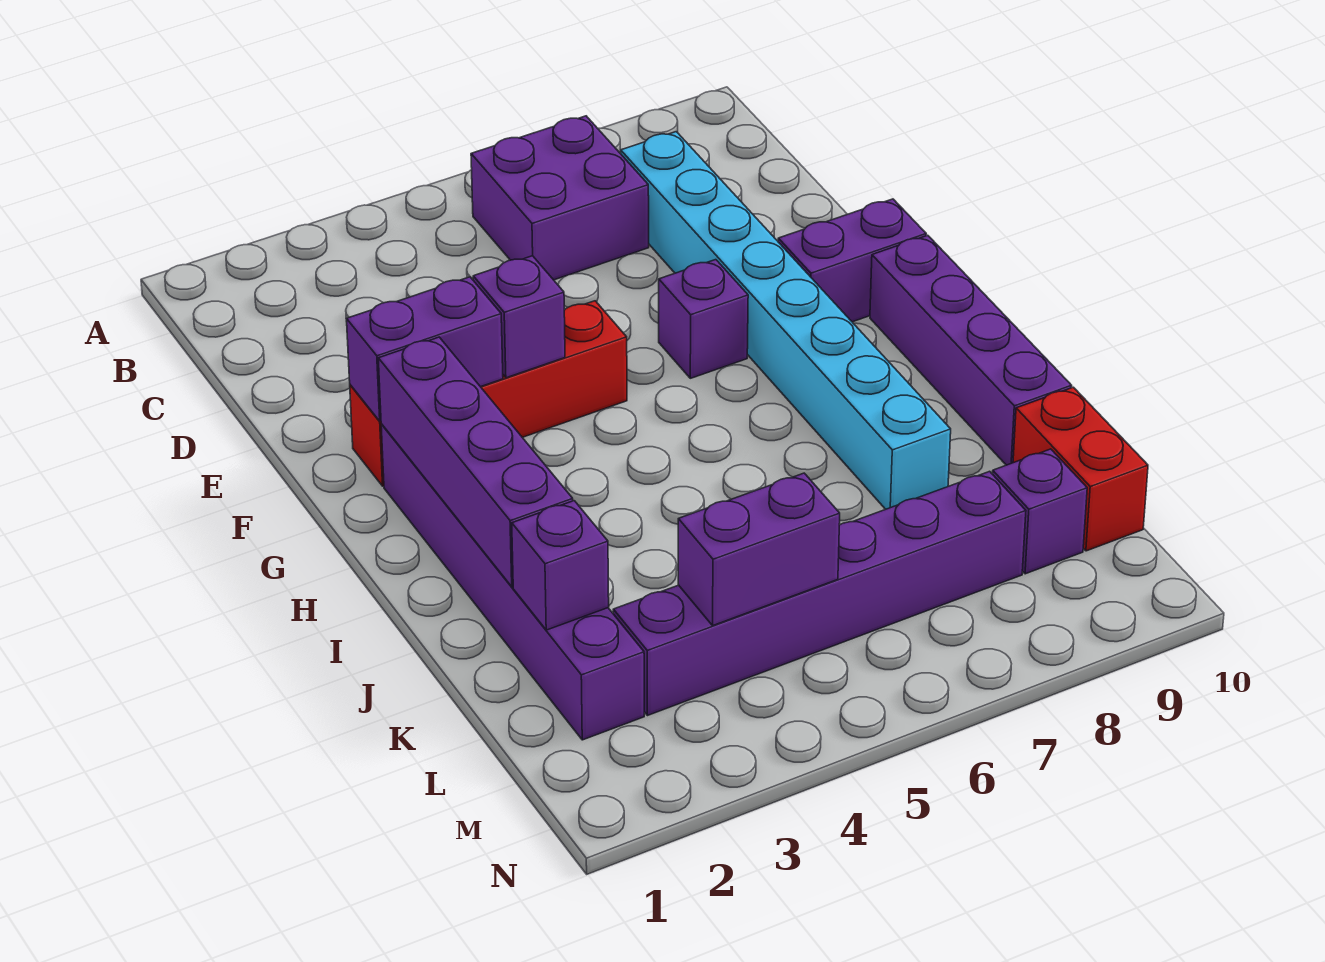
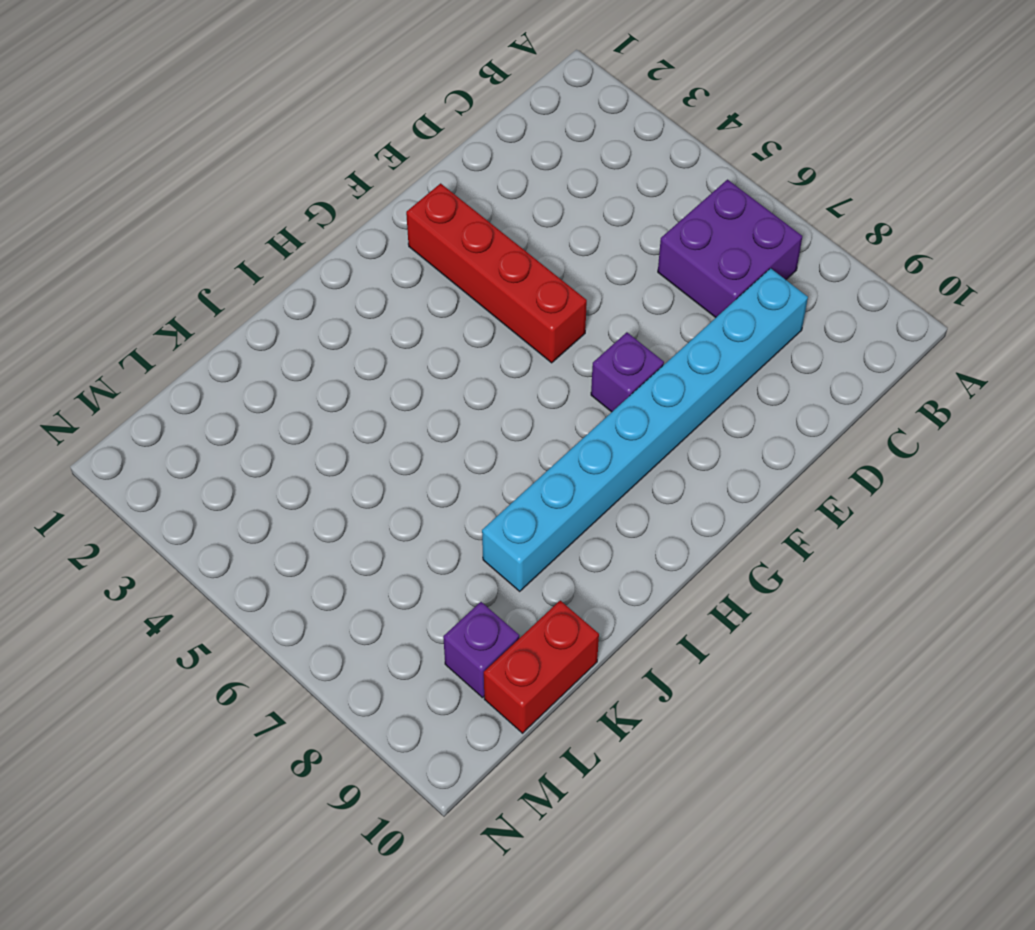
none -> purple 1x2 brick [778,199,926,322]
none -> purple 1x6 brick [381,424,644,740]
none -> purple 1x4 brick [870,235,1072,465]

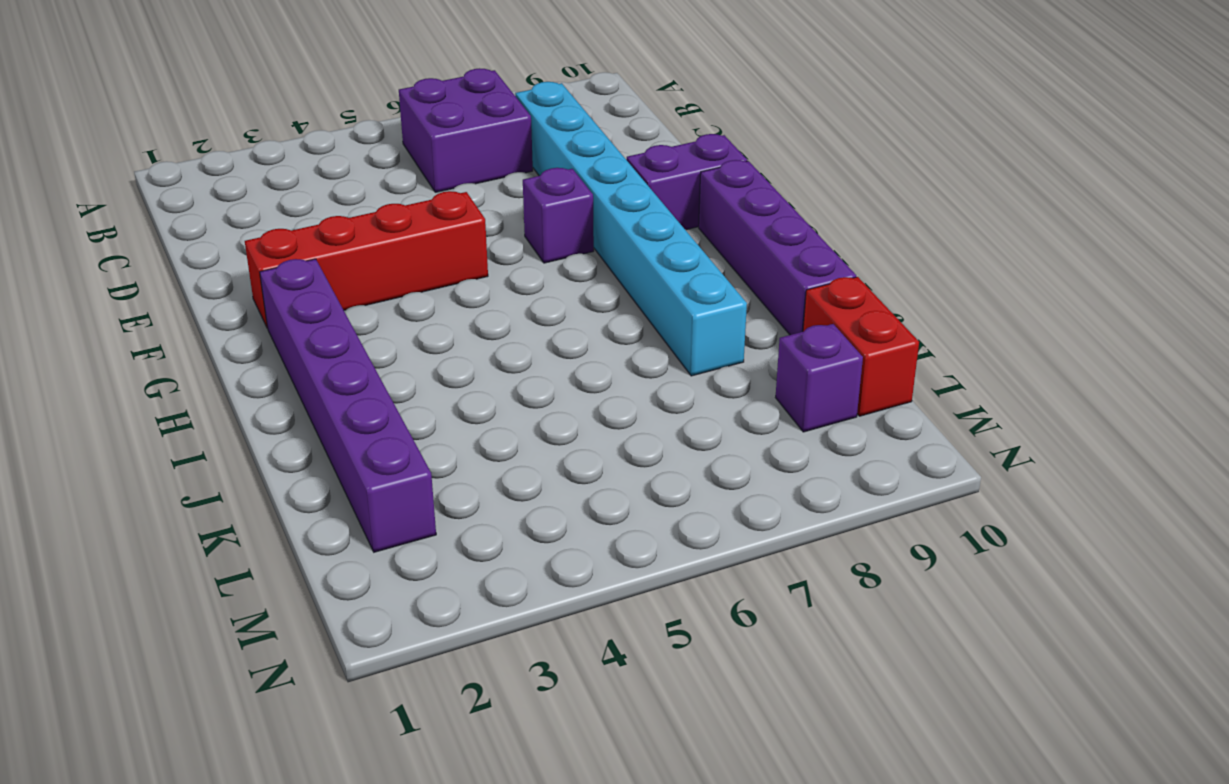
none -> purple 1x6 brick [613,471,1026,716]
none -> purple 1x2 brick [347,277,503,421]
none -> purple 1x1 brick [473,256,565,378]

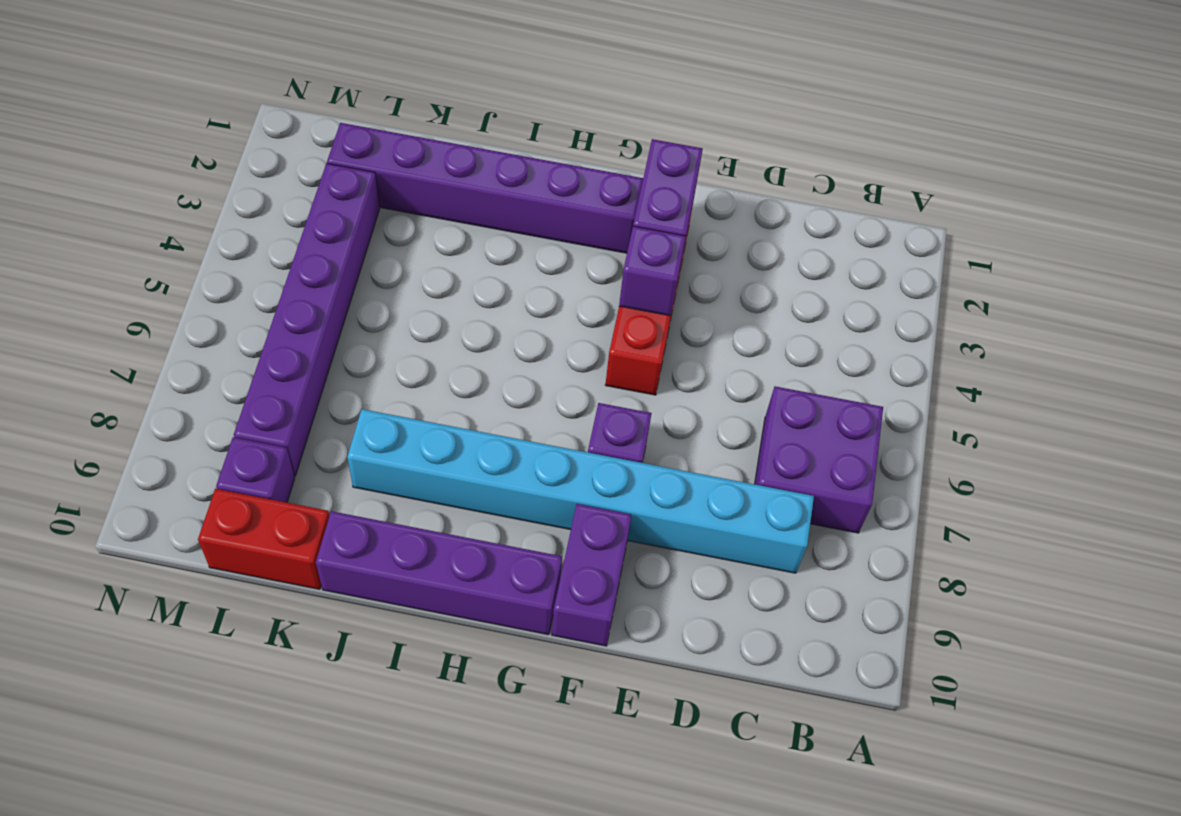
none -> purple 1x4 brick [378,337,573,587]
none -> purple 1x1 brick [512,501,609,630]
none -> purple 1x2 brick [678,473,840,625]

